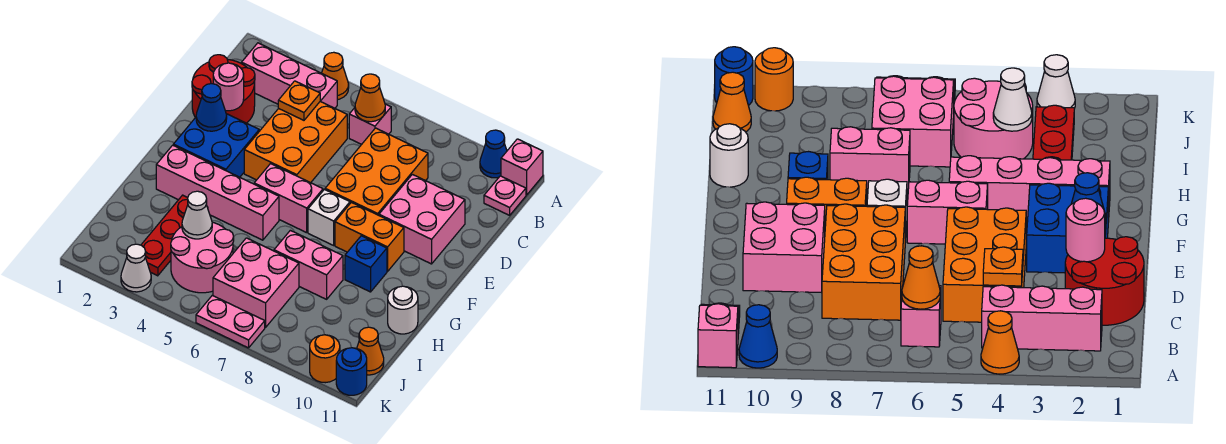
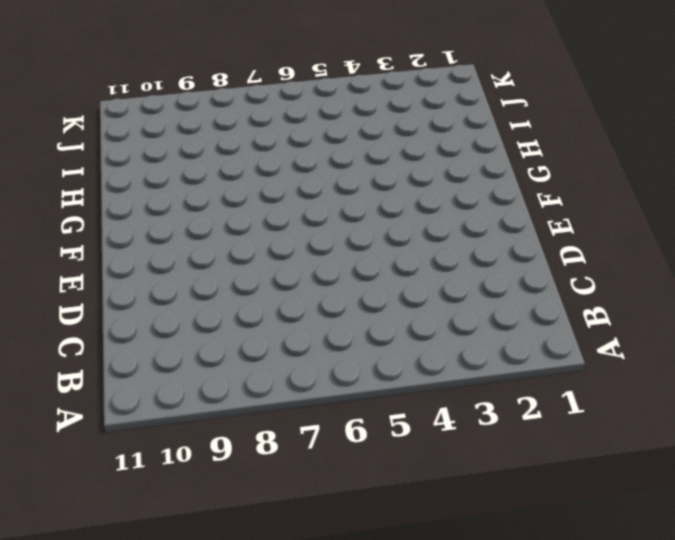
none -> orange 1x1 cone [322,52,349,100]
none -> blue 1x1 cone [480,130,507,178]
none -> pink 1x1 brick [501,139,543,195]
none -> pink 1x3 brick [242,43,337,108]

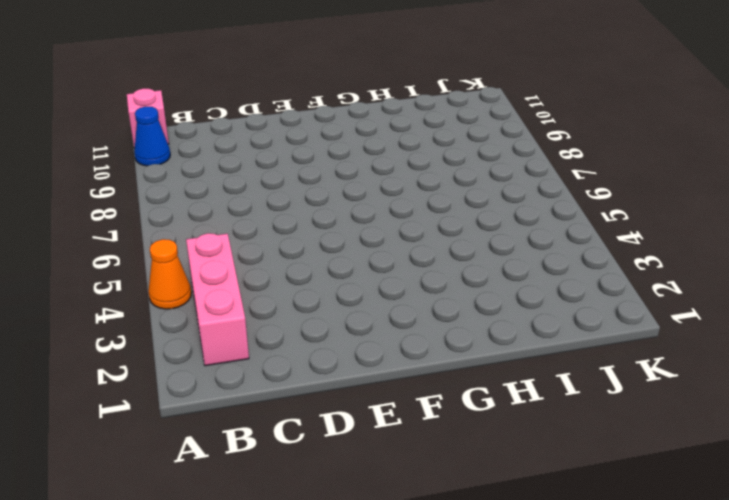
none -> pink 1x1 brick [349,104,391,144]
none -> pink 1x1 plate [484,176,526,215]
none -> red 2x2 round brick [192,55,255,123]
none -> orange 2x3 brick [244,102,347,183]

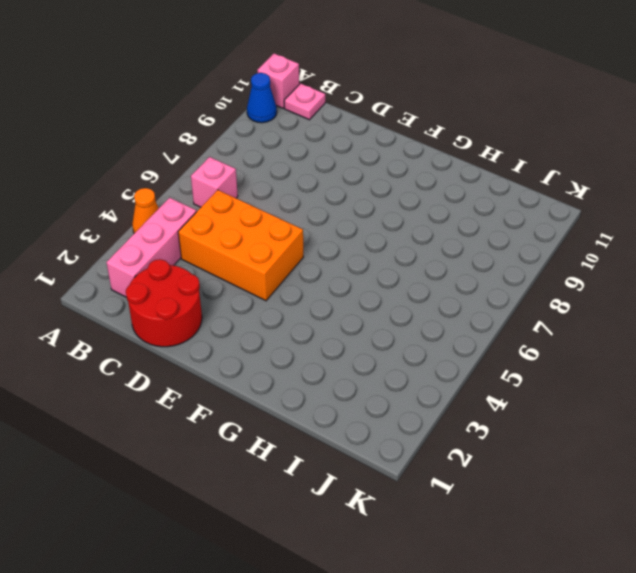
none -> orange 2x3 brick [325,128,428,215]
none -> pink 2x2 brick [379,174,465,264]
none -> blue 2x2 brick [173,114,259,177]
none -> pink 1x2 brick [254,164,323,233]

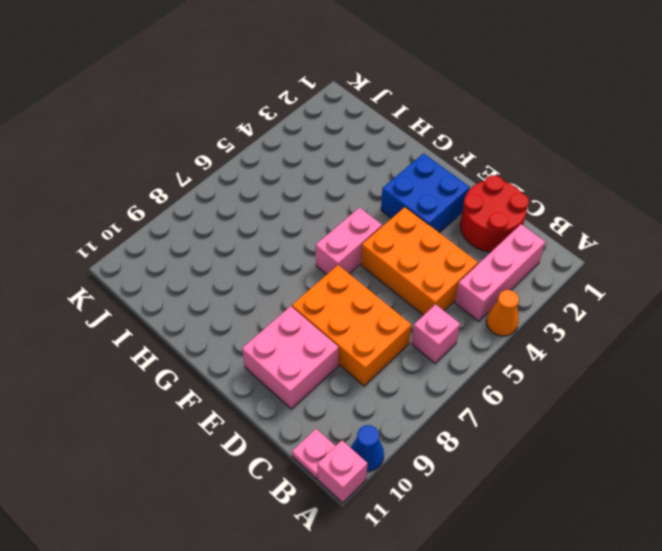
none -> white 1x1 brick [308,190,350,245]
none -> orange 1x2 brick [335,202,404,271]
none -> pink 1x4 brick [156,145,279,240]
none -> blue 1x1 brick [345,236,387,292]

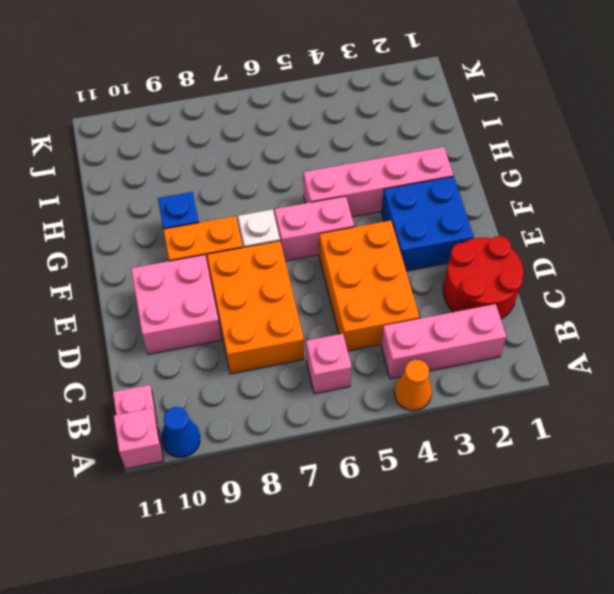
none -> red 1x3 plate [141,195,188,276]
none -> pink 1x2 brick [274,230,343,299]
none -> white 1x1 round brick [388,286,418,334]
none -> pink 2x2 round brick [171,222,234,293]

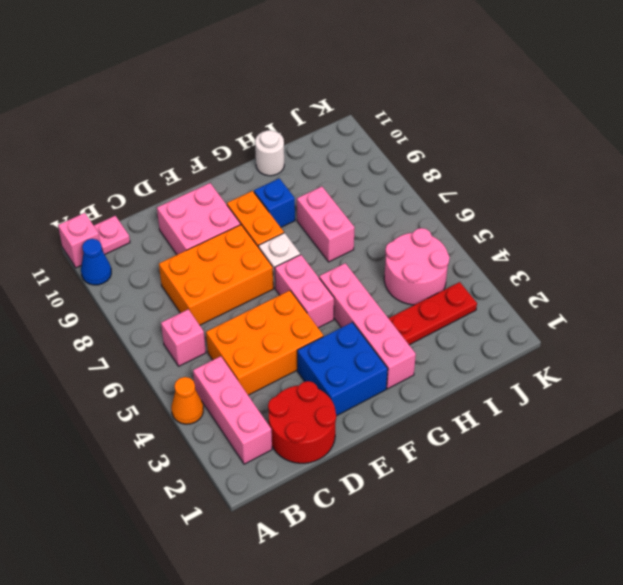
none -> pink 2x2 brick [213,238,299,327]
none -> orange 1x1 cone [357,327,384,375]
none -> white 1x1 cone [121,244,151,292]
none -> pink 1x2 plate [196,295,265,348]

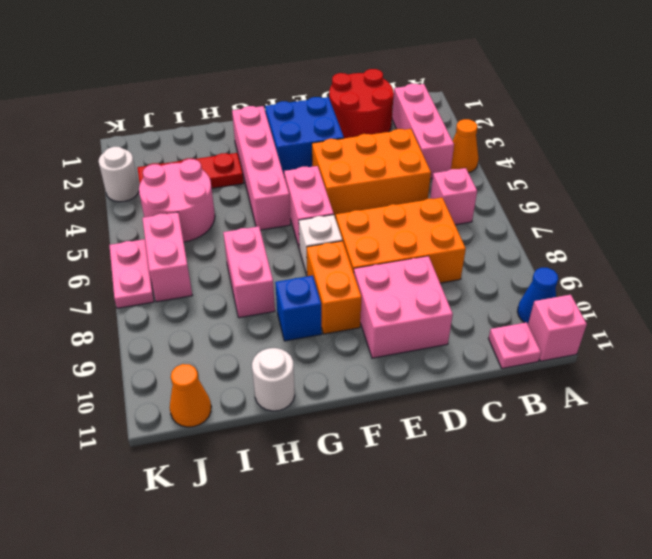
pink 1x2 brick [142,212,192,302] -> pink 2x2 brick [213,238,299,327]
white 1x1 round brick [99,147,139,202] -> white 1x1 cone [121,244,151,292]
none -> orange 1x1 round brick [310,335,340,383]
none -> blue 1x1 round brick [336,348,367,395]
none -> orange 1x1 cone [355,74,385,122]
none -> orange 1x1 plate [278,81,320,120]

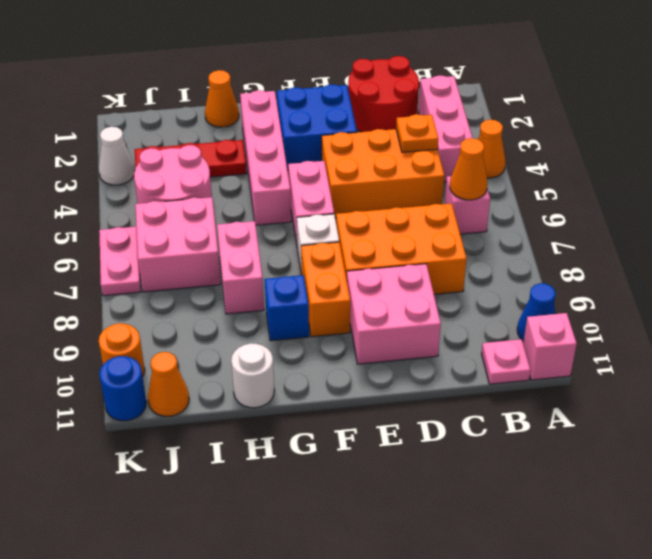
orange 1x1 cone [205,70,239,127] -> none
none -> pink 1x1 round brick [213,63,244,111]
none -> blue 1x1 cone [196,84,227,131]
none -> white 1x1 cone [182,191,212,239]

